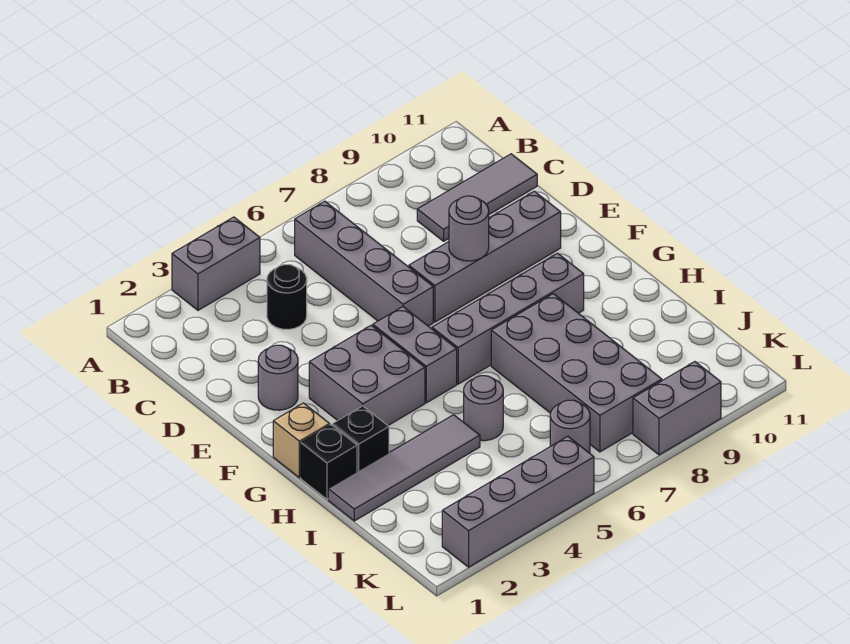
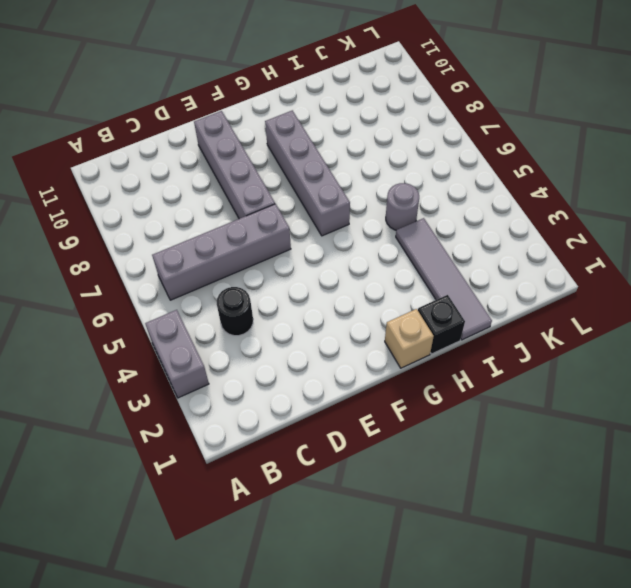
none -> grey 1x3 tile [417,154,537,241]
none -> grey 1x1 round brick [258,345,298,410]
none -> grey 2x2 brick [309,325,425,425]

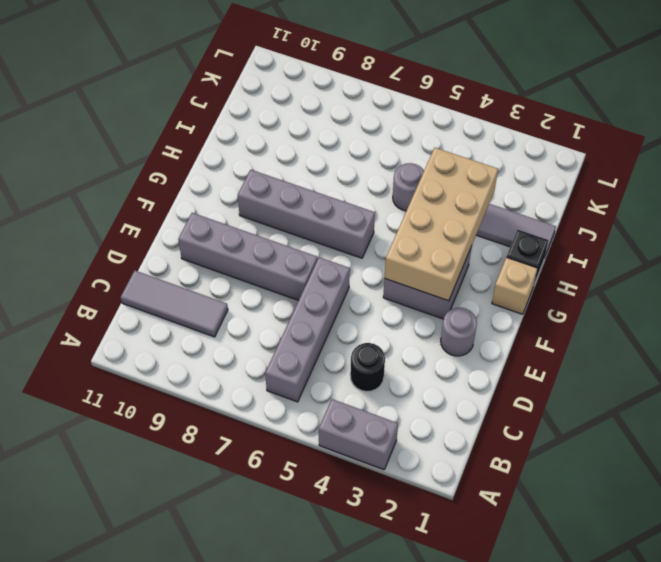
tan 2x4 brick [385,148,498,301] -> none
none -> grey 1x2 brick [373,307,457,403]
none -> black 1x1 brick [332,406,389,471]
none -> grey 2x4 brick [491,294,662,452]

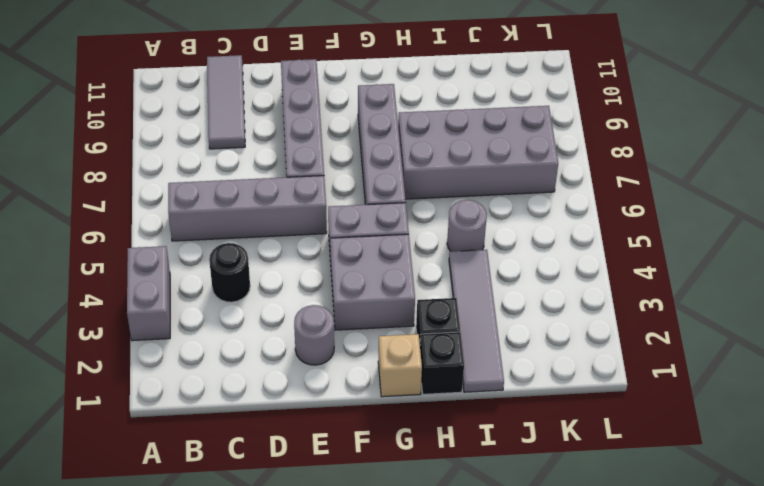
none -> grey 1x1 round brick [550,400,590,453]
none -> grey 1x4 brick [442,437,594,567]
none -> grey 1x2 brick [633,362,721,455]

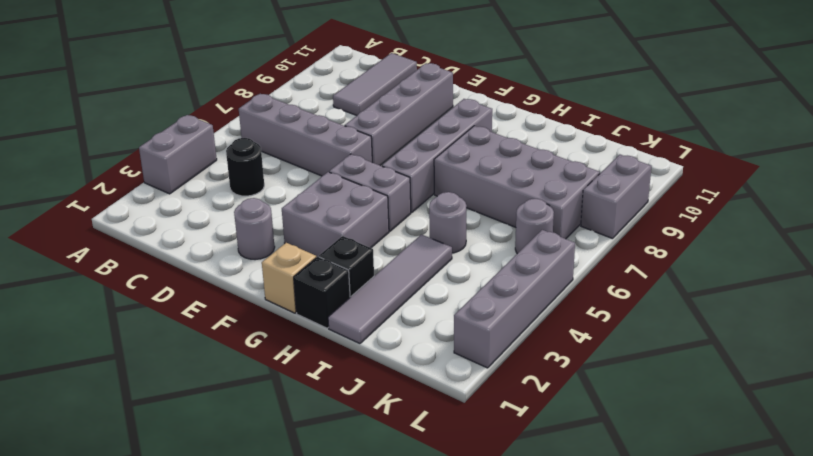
none -> grey 1x1 round brick [449,196,489,261]

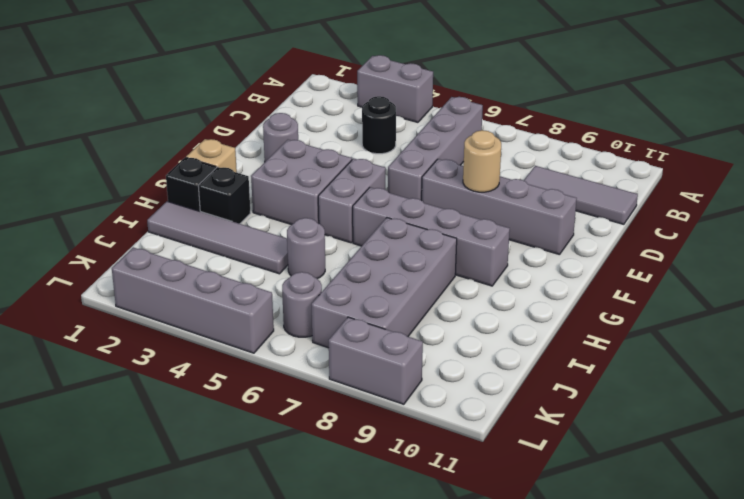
tan 1x1 round brick [463,130,501,192] -> grey 1x1 round brick [449,196,489,261]

